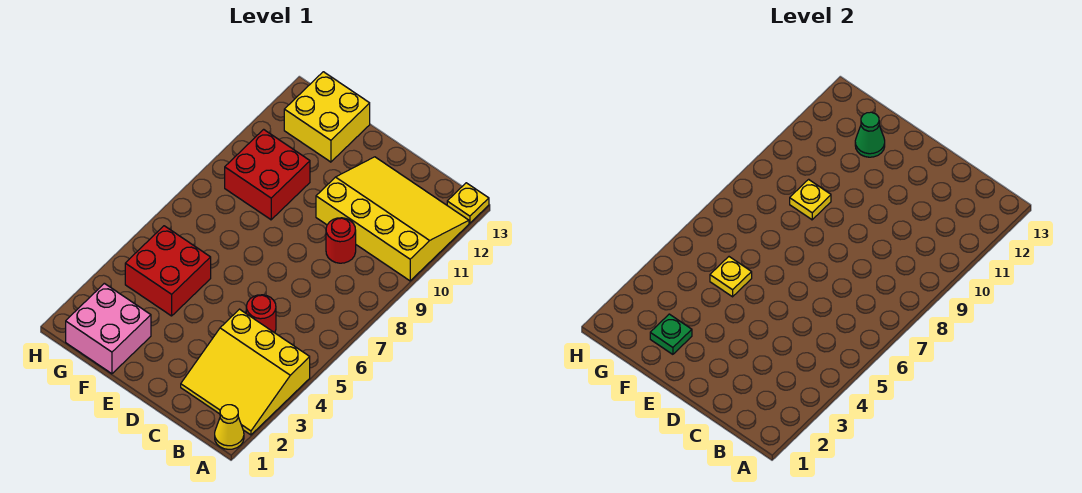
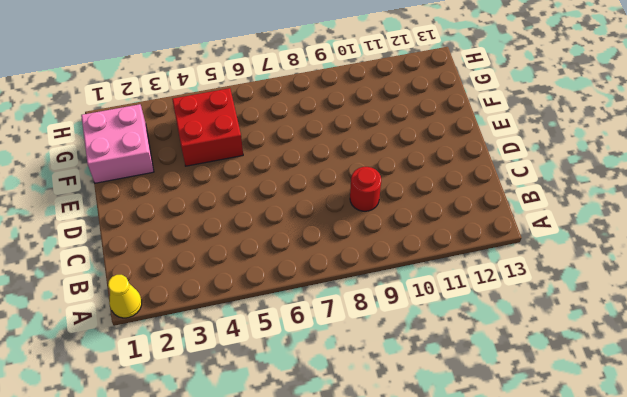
none -> yellow 3x3 slope [181,309,310,435]
none -> yellow 3x4 slope [316,157,469,281]
none -> yellow 1x1 plate [447,183,489,223]

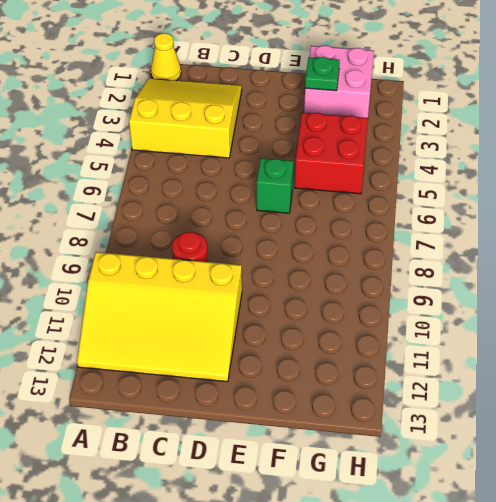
green 1x1 brick [257,158,294,213] -> none
none -> yellow 1x1 plate [447,183,489,223]
none -> red 1x1 round brick [246,295,276,333]
none -> red 2x2 brick [225,129,310,220]

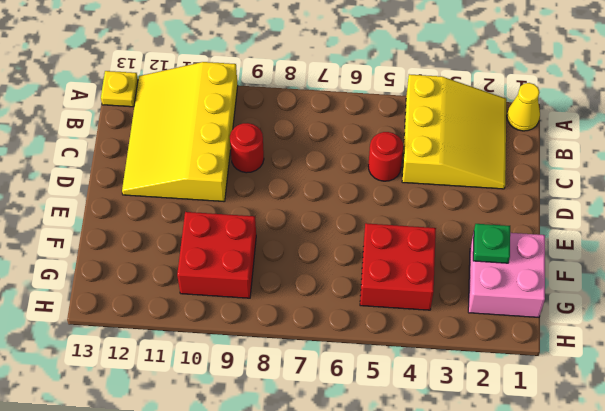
none -> yellow 2x2 brick [284,72,370,162]
none -> yellow 1x1 plate [710,257,752,297]
none -> yellow 1x1 plate [790,179,831,220]

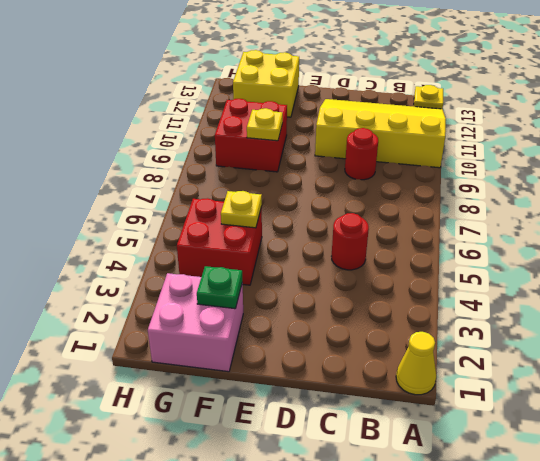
none -> yellow 3x3 slope [181,309,310,435]
none -> green 1x1 cone [855,112,885,157]

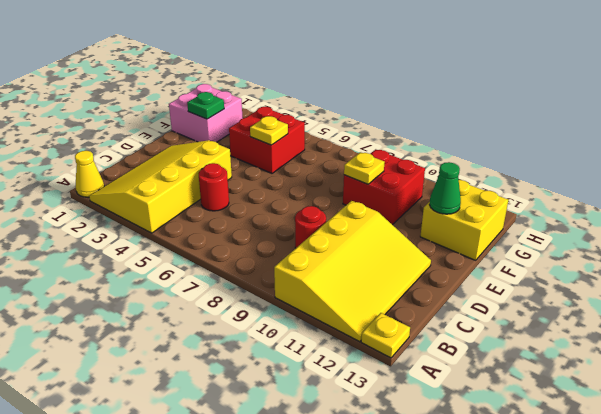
yellow 3x4 slope [89,140,232,233] -> yellow 3x3 slope [181,309,310,435]

